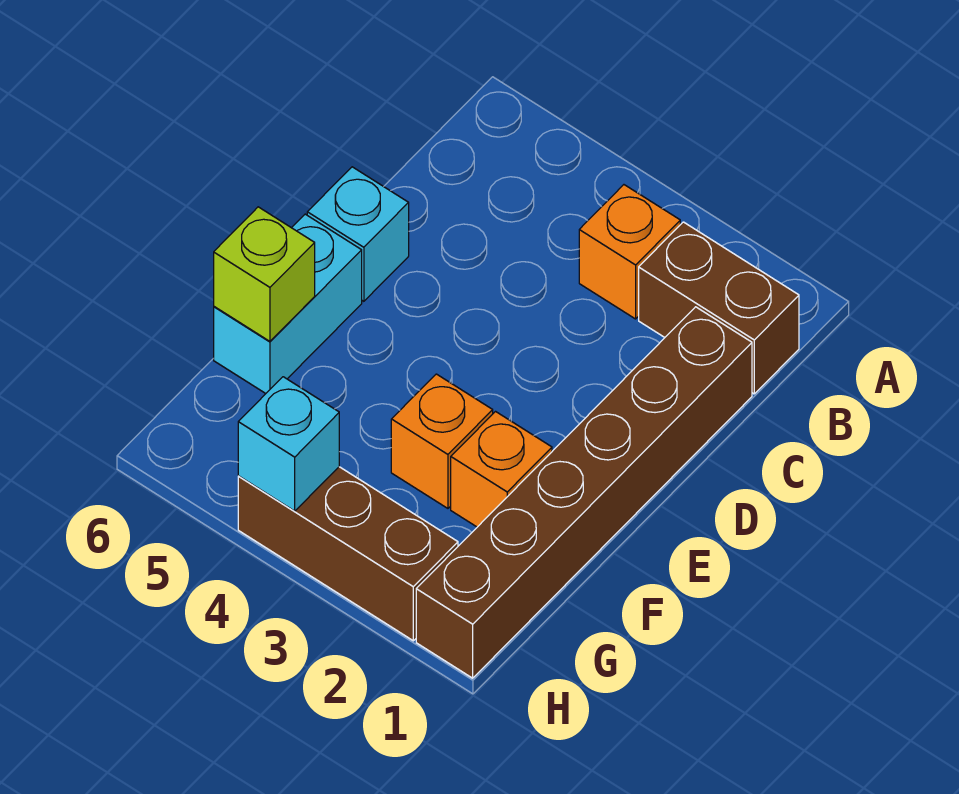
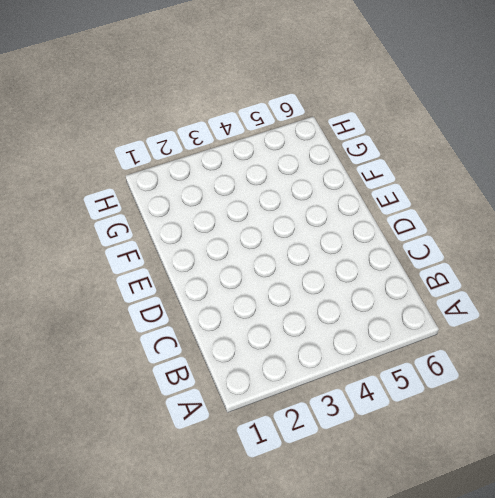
none -> brown 1x2 brick [639,222,799,394]
none -> orange 1x1 brick [579,185,680,319]

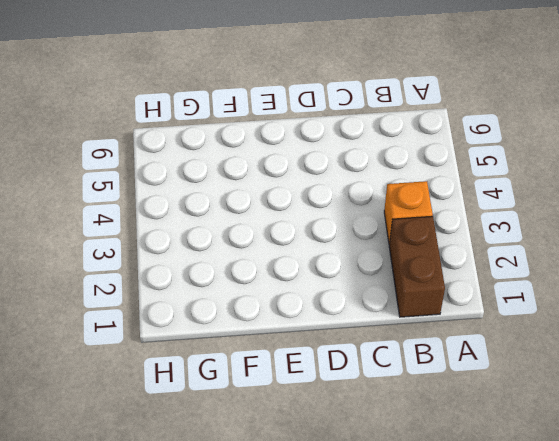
none -> brown 1x6 brick [416,307,752,678]
none -> cyan 1x1 brick [307,167,409,301]

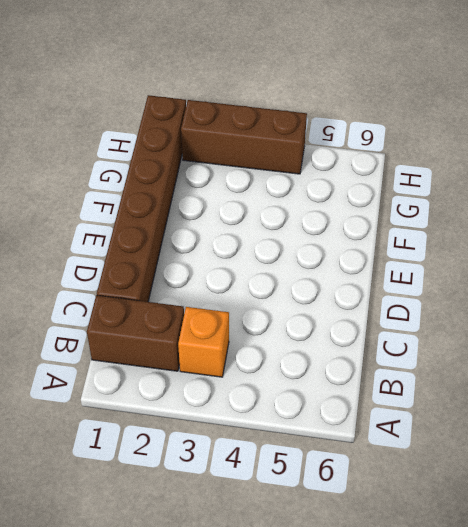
none -> cyan 1x1 brick [307,167,409,301]
none -> cyan 1x2 brick [214,214,362,393]

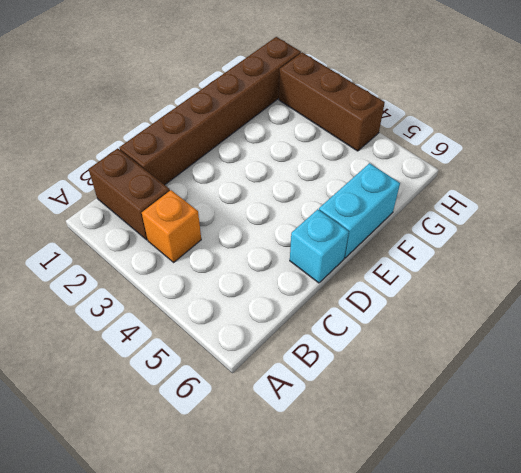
none -> orange 1x1 brick [451,412,552,527]
none -> orange 1x1 brick [391,374,493,508]

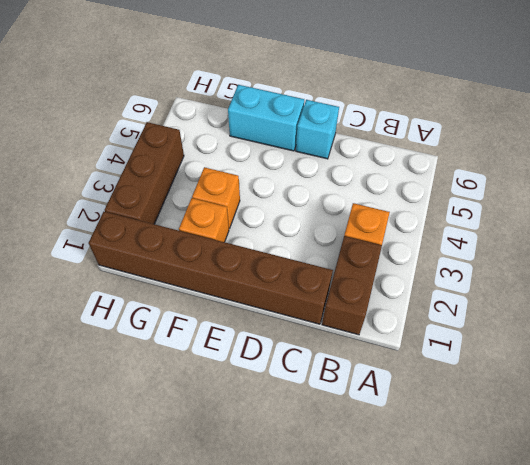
none -> lime 1x1 brick [214,207,315,341]
none -> cyan 1x1 brick [238,377,339,511]

